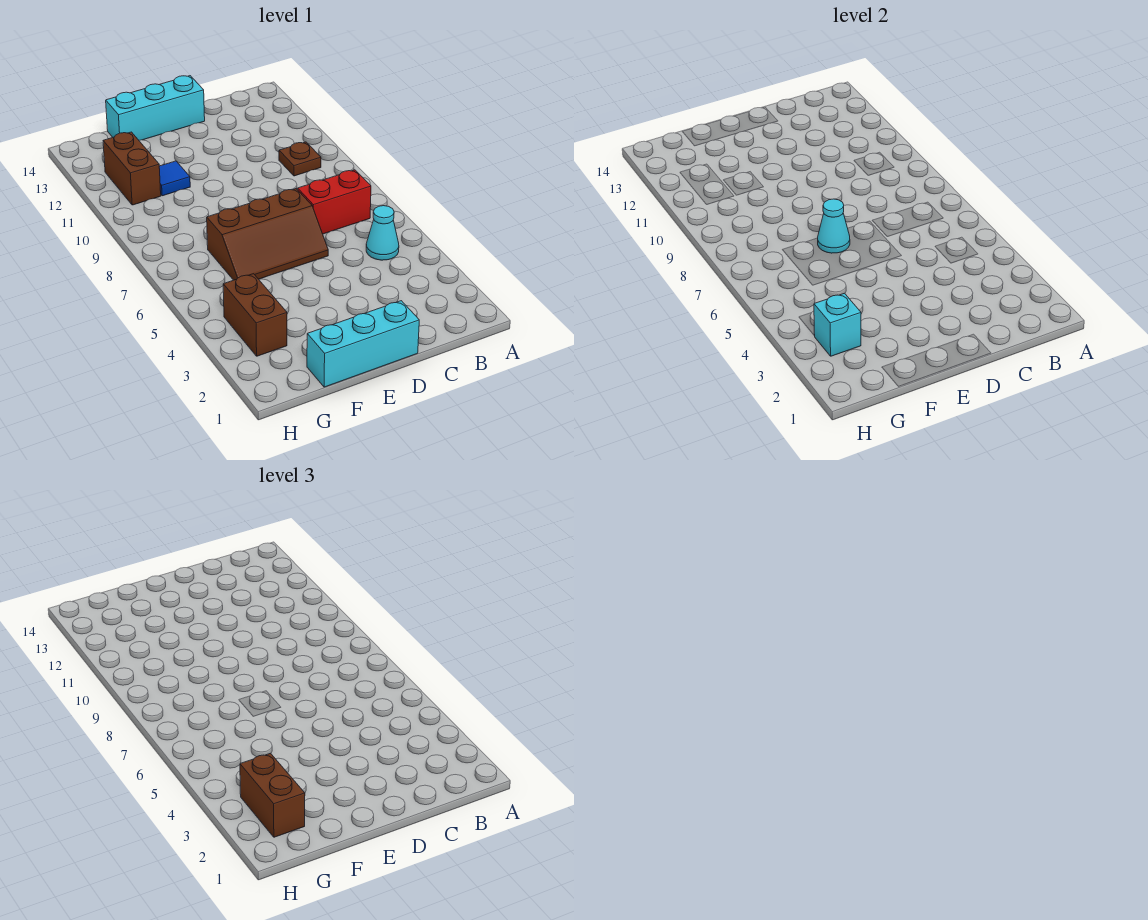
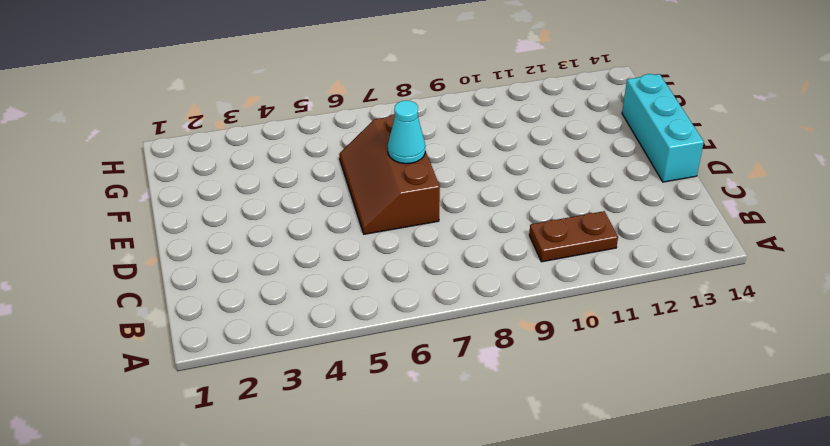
brown 1x2 plate [529,211,618,262] -> brown 1x1 plate [279,142,321,176]
none -> cyan 1x1 cone [366,206,399,260]
none -> red 1x2 brick [298,170,371,234]
none -> cyan 1x3 brick [307,301,419,387]

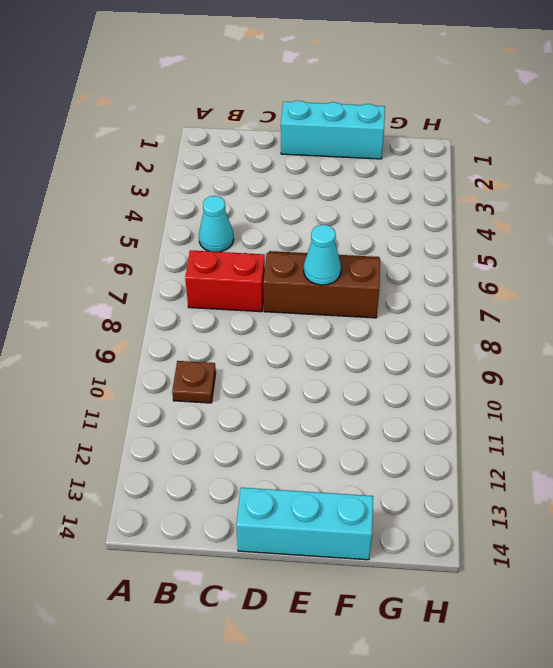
none -> blue 1x1 tile [159,161,190,196]
none -> brown 1x2 brick [223,274,287,356]
none -> brown 1x2 brick [103,132,161,205]

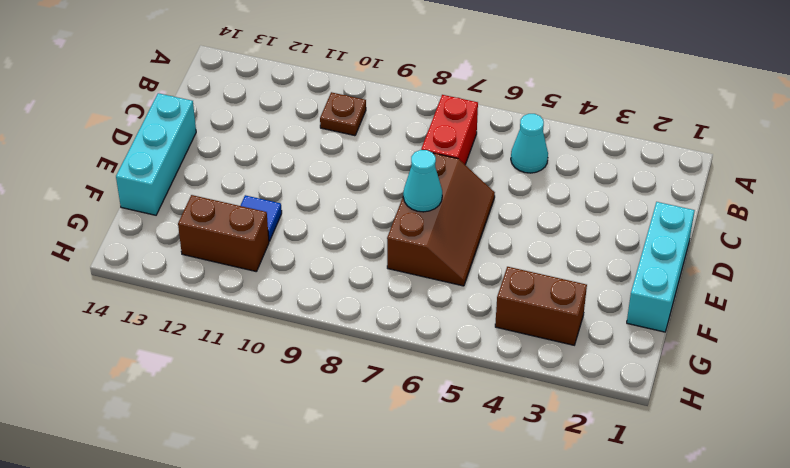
none -> cyan 1x1 brick [814,293,861,356]
none -> brown 1x2 brick [240,753,305,837]

